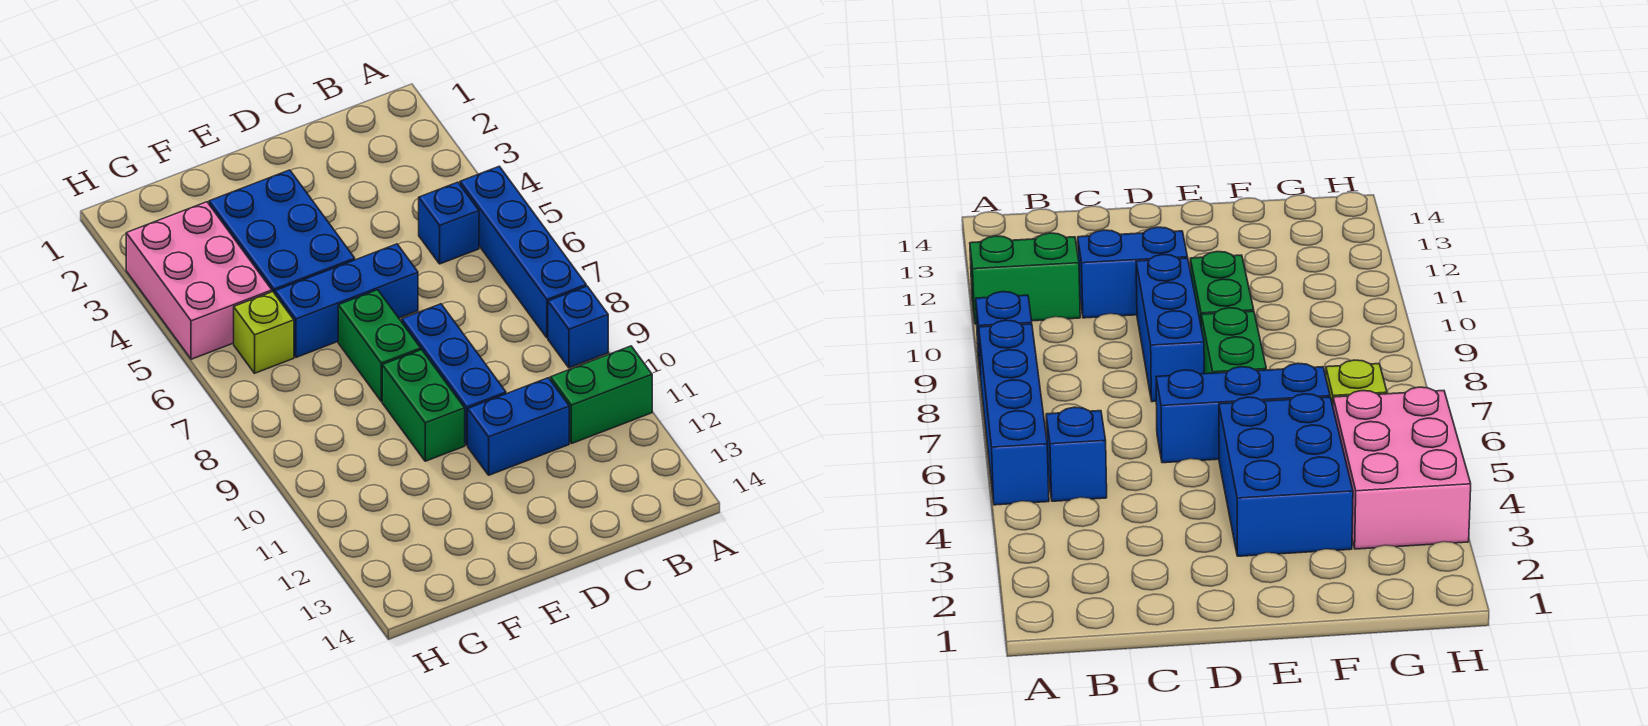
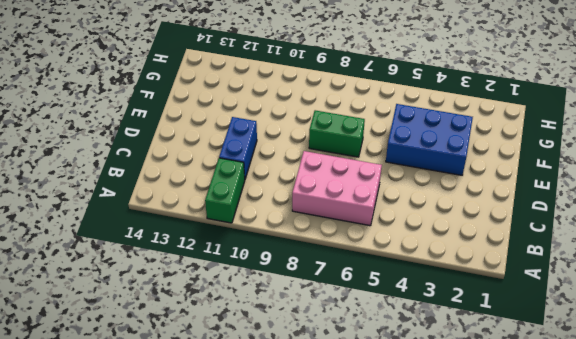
pink 2x3 brick [292,151,382,226] -> pink 2x3 brick moved to [126,202,272,359]
none -> blue 1x4 brick [460,166,586,338]
none -> blue 1x1 brick [548,286,608,368]
none -> blue 1x1 brick [419,182,479,264]

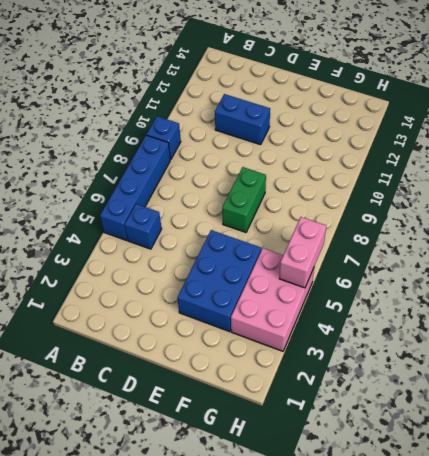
pink 1x2 brick [279,217,326,288] -> none
none -> green 1x2 brick [550,346,652,444]
none -> blue 1x3 brick [275,244,418,357]
none -> blue 1x3 brick [402,304,506,445]

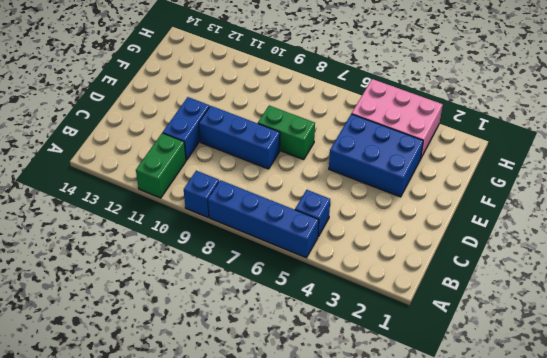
none -> blue 1x3 brick [275,244,418,357]
none -> green 1x2 brick [382,350,465,461]
none -> lime 1x1 brick [234,292,294,373]

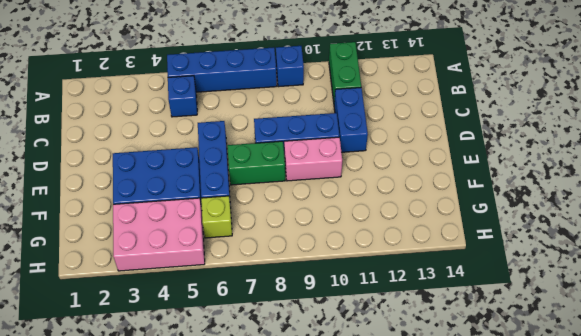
pink 1x2 brick [284,137,342,181] -> green 1x2 brick [382,350,465,461]

